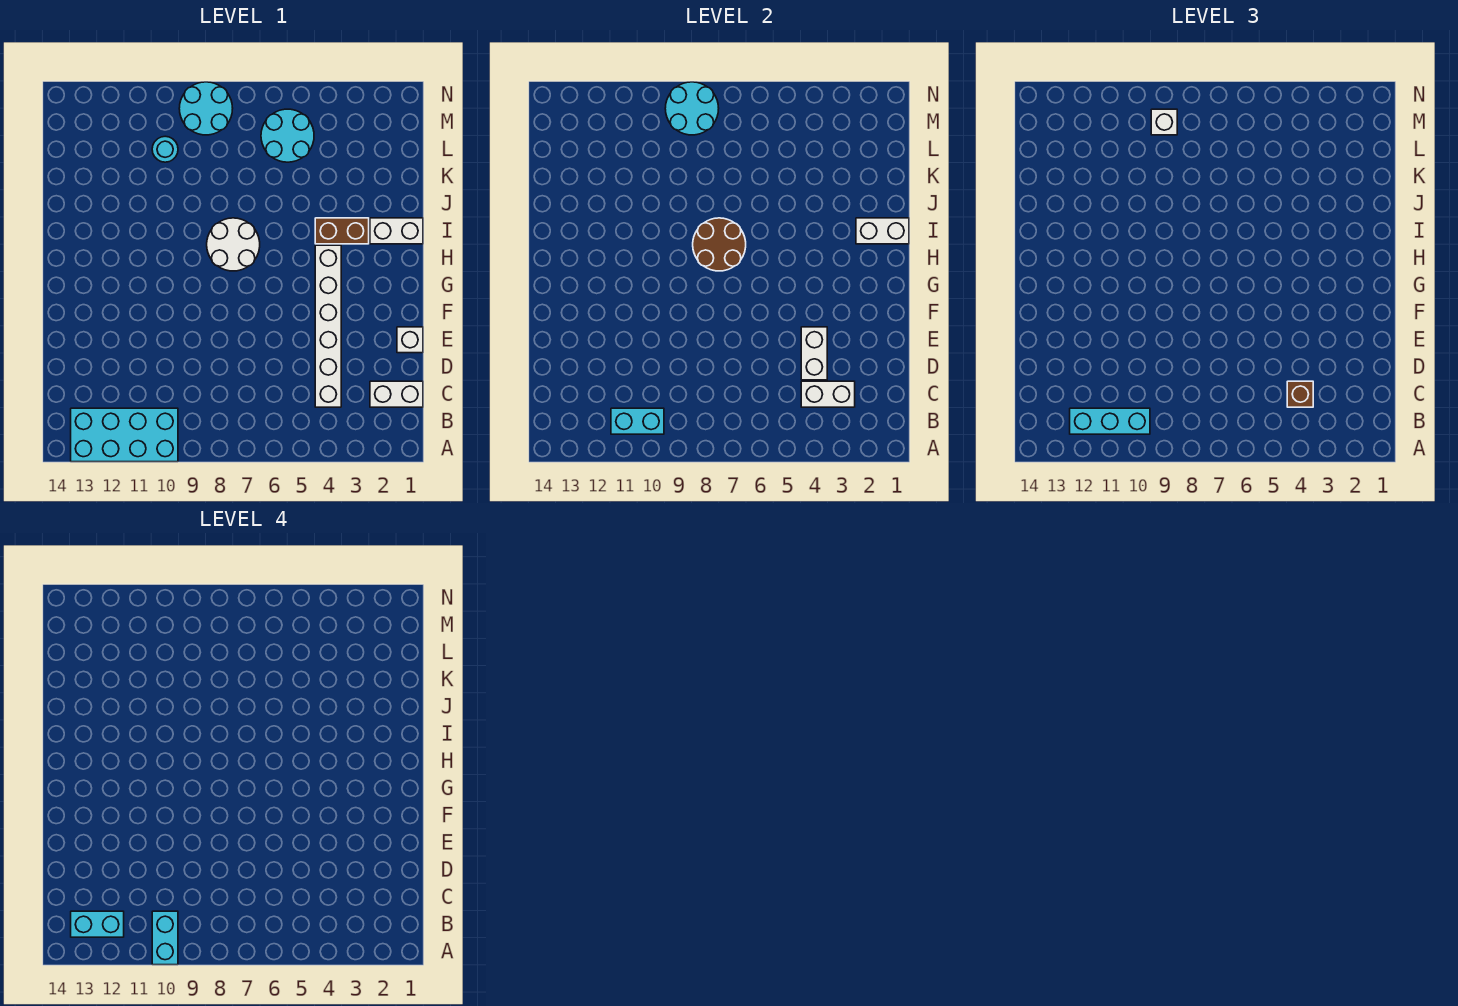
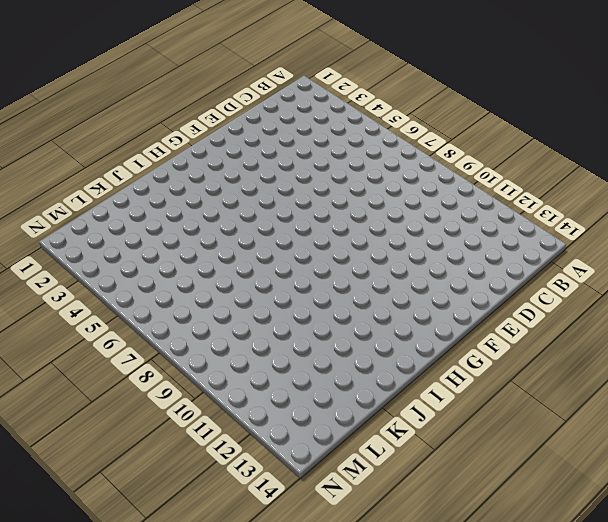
none -> cyan 2x4 brick [71,408,178,462]
none -> white 1x2 brick [370,381,423,407]
none -> white 1x6 brick [315,245,341,407]

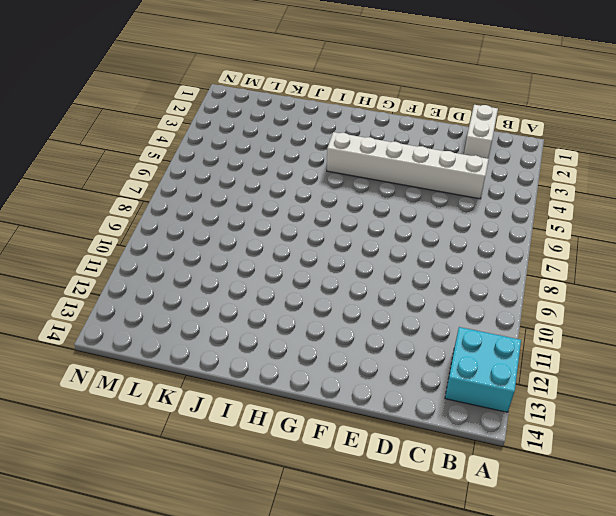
cyan 2x2 brick [445,327,521,412] -> cyan 2x4 brick [71,408,178,462]
none -> white 1x1 brick [397,327,423,353]
none -> white 2x2 round brick [207,218,260,271]
none -> white 1x2 brick [370,218,423,244]

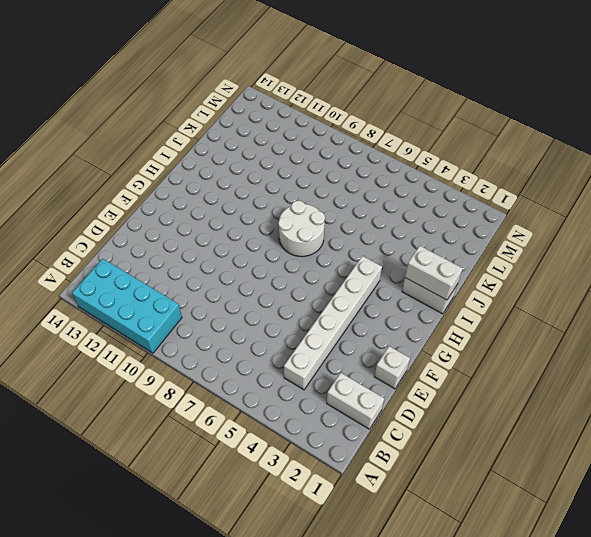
none -> brown 1x2 brick [315,218,369,244]
none -> cyan 2x2 round brick [261,109,314,162]
none -> cyan 1x1 round brick [152,136,178,162]

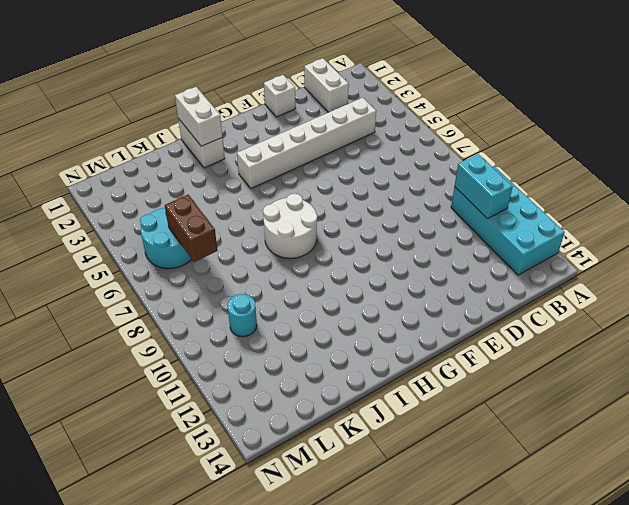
brown 1x2 brick [165,195,218,262] -> brown 1x2 brick moved to [315,218,369,244]
none -> cyan 2x2 round brick [179,82,233,135]
none -> white 1x2 brick [801,381,855,407]
none -> white 1x2 brick [801,327,827,380]

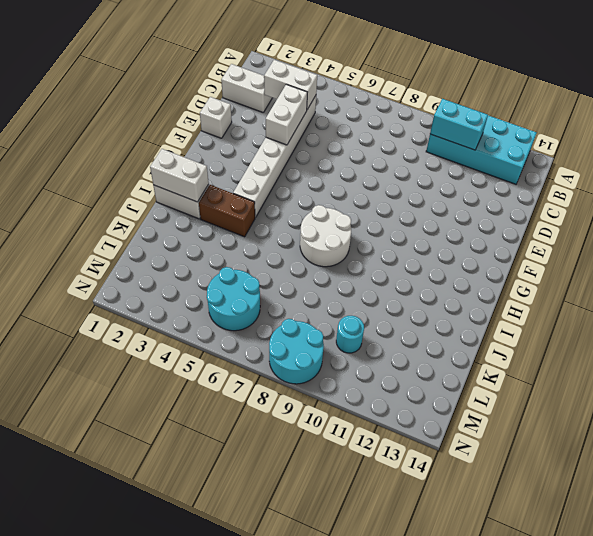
none -> brown 2x2 round brick [693,218,746,271]
none -> cyan 2x2 round brick [665,82,719,135]
none -> cyan 1x3 brick [1070,408,1150,434]

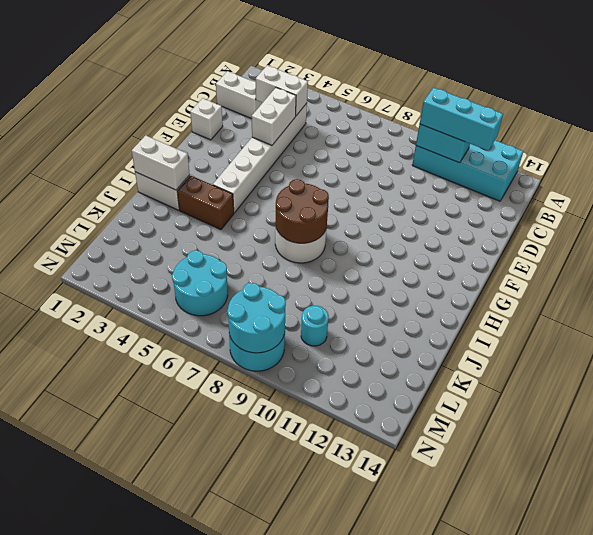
none -> brown 1x1 brick [1287,381,1313,407]
none -> white 1x1 brick [1151,109,1177,135]
none -> cyan 1x2 brick [152,911,178,965]

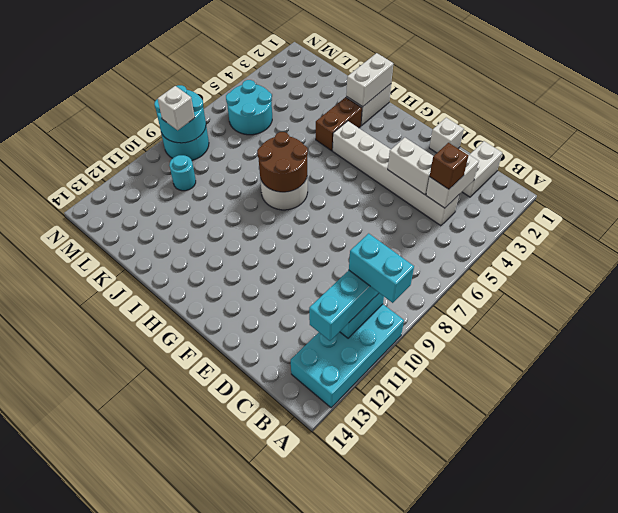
none -> cyan 1x2 brick [71,911,124,937]

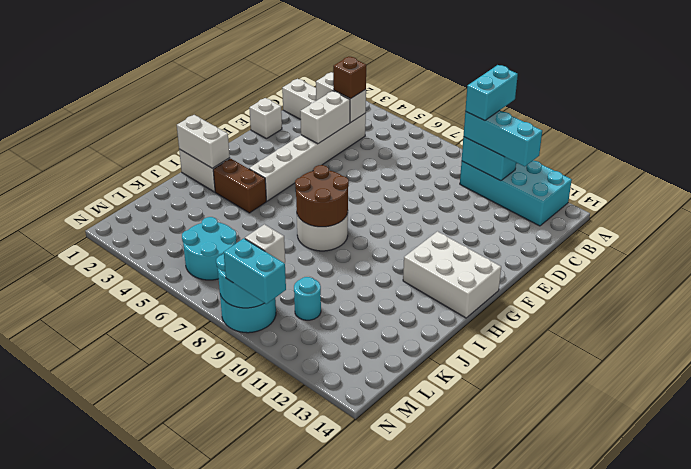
white 2x3 brick [403,231,501,318] -> none
cyan 1x2 brick [224,238,286,304] -> cyan 1x2 brick moved to [71,911,124,937]

